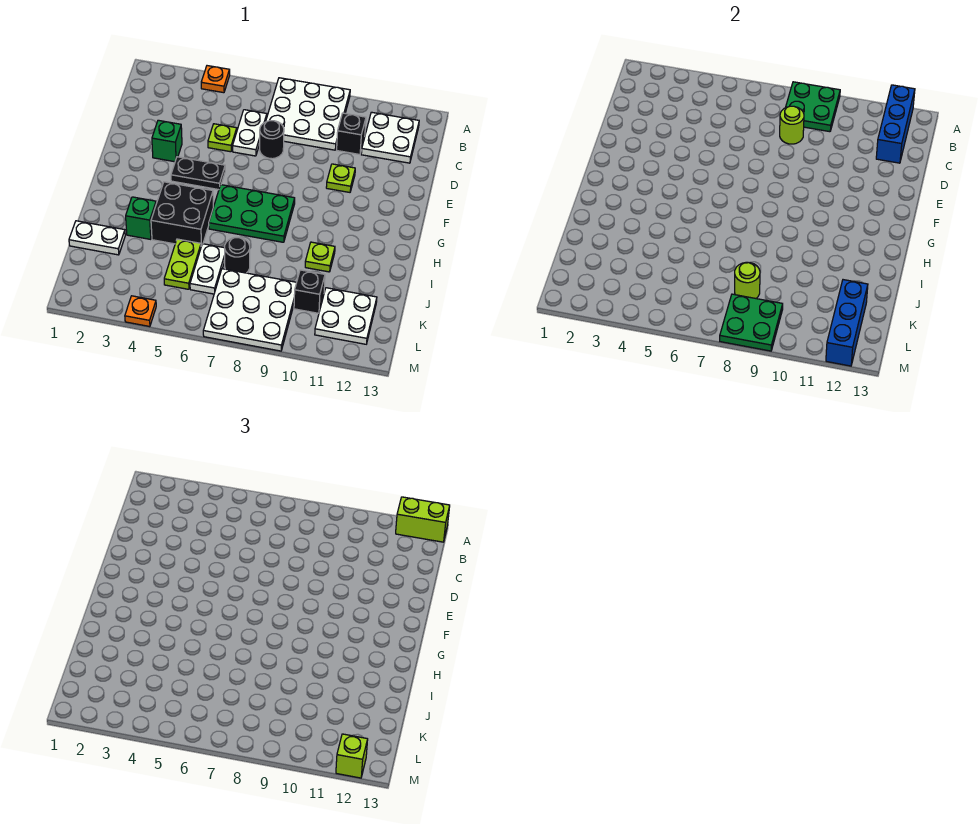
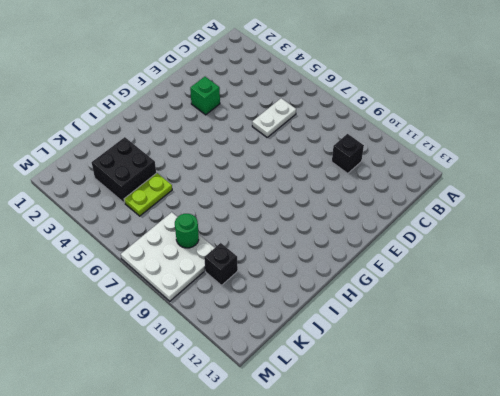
black 2x2 brick [92,137,156,203] -> black 2x2 brick moved to [151,182,213,246]
green 1x1 round brick [175,214,199,248] -> lime 1x1 round brick [735,262,760,298]
none -> orange 1x1 plate [201,66,230,93]
none -> white 3x3 plate [266,78,350,150]
none -> white 2x2 plate [361,112,419,163]
none -> lime 1x1 plate [208,124,237,152]

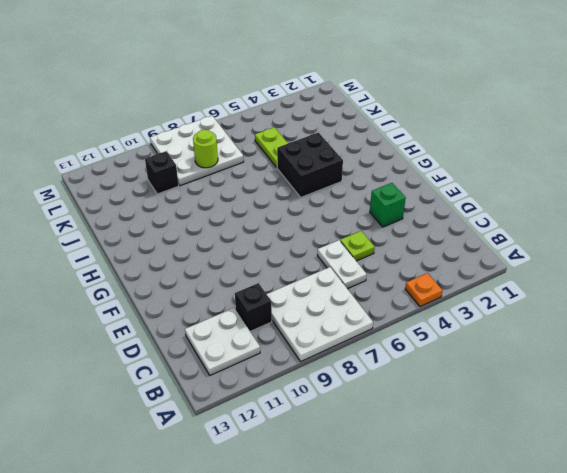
none -> black 1x1 round brick [260,121,284,159]
none -> lime 1x1 plate [326,164,355,192]
none -> black 1x2 plate [171,157,225,190]
none -> green 2x3 plate [209,185,295,242]

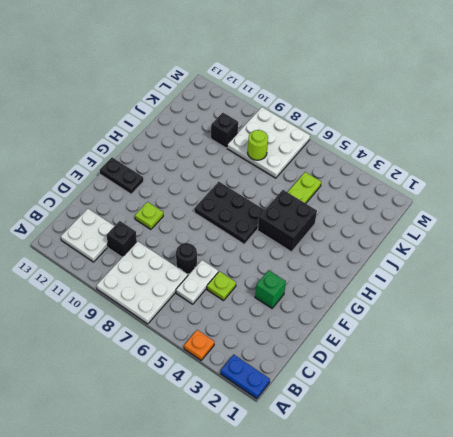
blue 1x2 plate [220,354,270,399] -> none
black 1x2 plate [100,157,144,194] -> black 1x2 plate moved to [171,157,225,190]
black 2x3 plate [194,182,265,244] -> green 2x3 plate [209,185,295,242]
none -> green 1x1 brick [126,197,156,239]
none -> lime 1x1 plate [305,242,335,272]
none -> white 1x2 plate [69,221,125,255]
none -> white 1x2 plate [190,244,225,294]

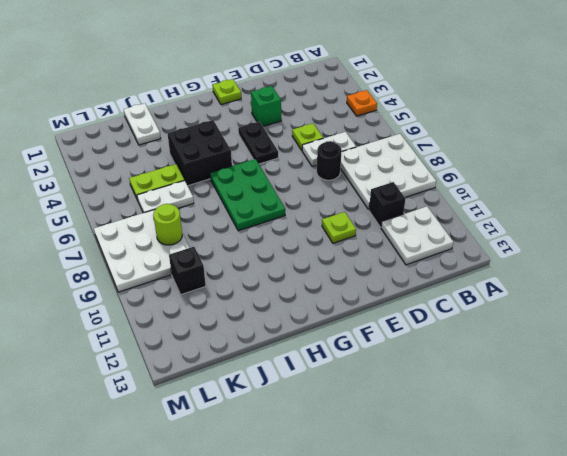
lime 1x1 plate [213,79,241,105] -> lime 1x1 plate moved to [305,242,335,272]
none -> green 1x1 brick [126,197,156,239]
none -> black 1x1 round brick [225,237,250,273]
none -> white 2x2 plate [315,288,377,344]
none -> orange 1x1 plate [125,296,156,327]

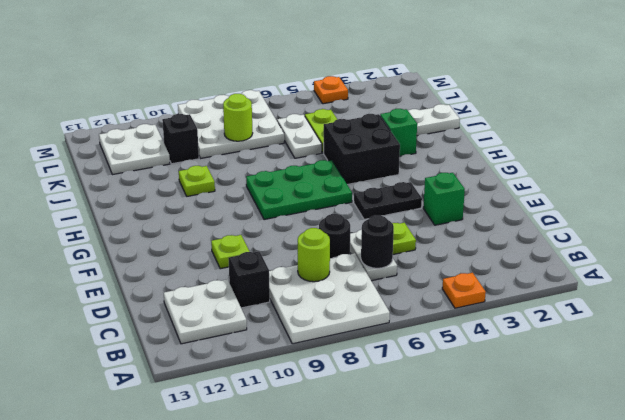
black 1x1 round brick [361,215,394,268] -> black 1x1 round brick moved to [225,237,250,273]
none -> green 2x2 plate [785,82,840,132]
none -> blue 1x3 brick [876,85,915,163]
none -> blue 1x3 brick [826,280,868,366]
none -> green 2x2 plate [720,294,783,351]

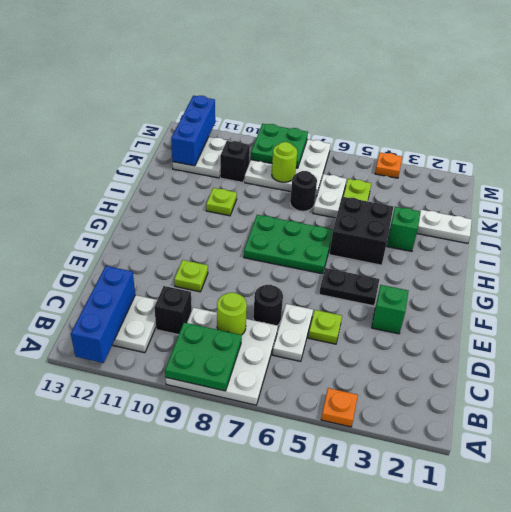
none -> lime 1x2 brick [396,497,450,542]
none -> lime 1x1 brick [336,734,368,778]

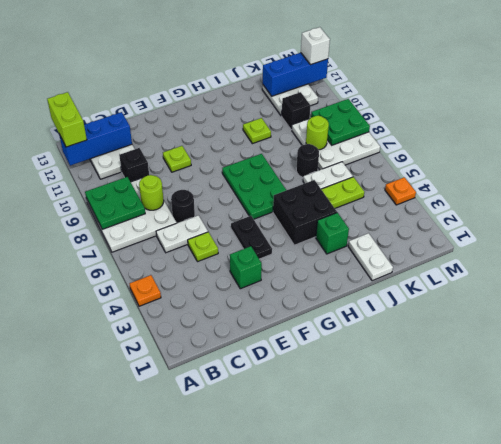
white 1x1 brick [301,27,330,65] -> lime 1x1 brick [336,734,368,778]

